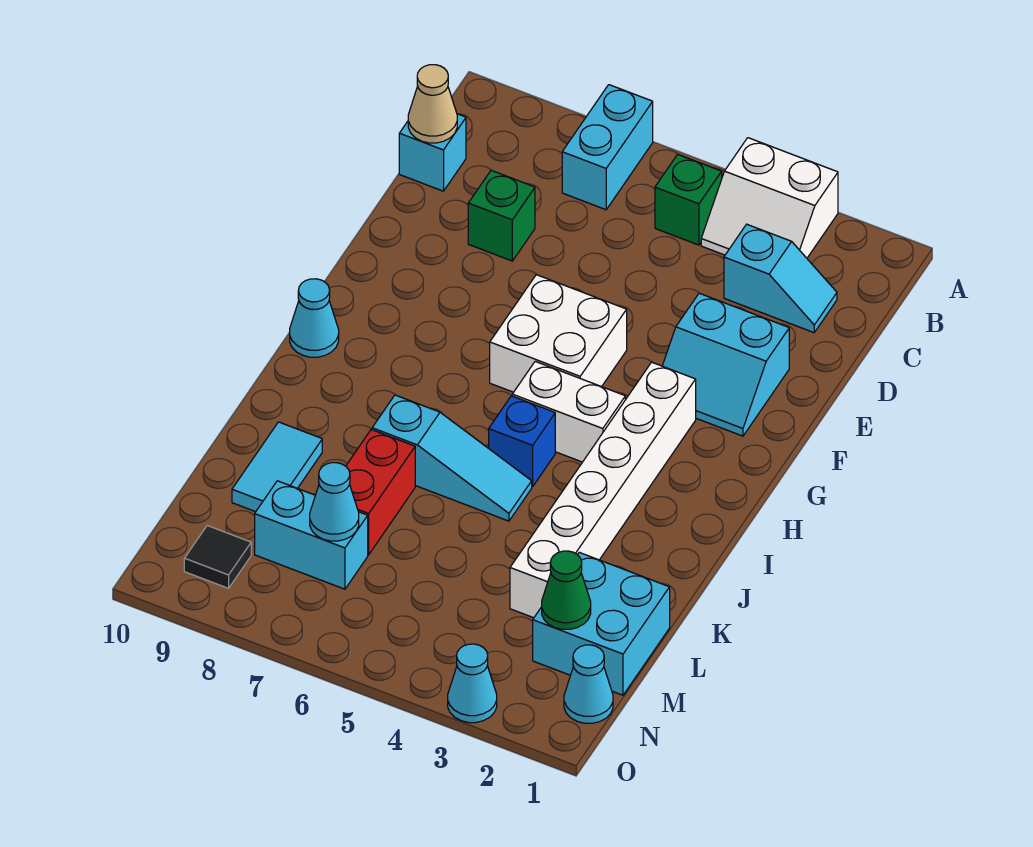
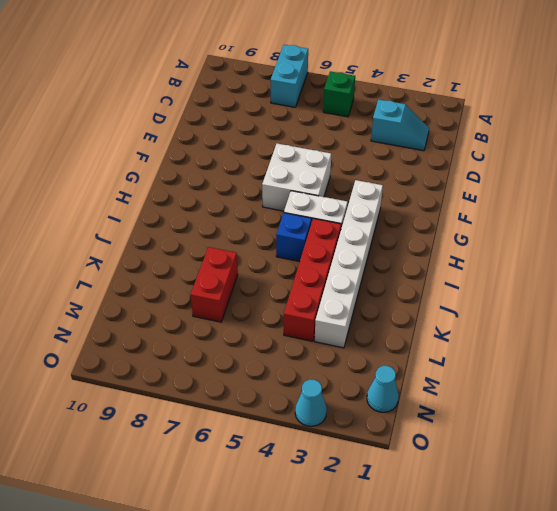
red 1x4 brick [284,218,341,341] -> none
none -> white 2x2 slope [701,138,838,258]
none -> cyan 1x1 brick [399,114,466,191]
none -> green 1x1 brick [468,170,535,261]

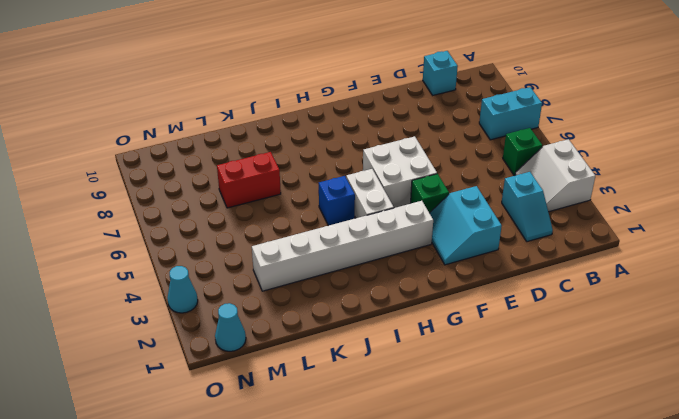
green 1x1 brick [411,174,449,213] -> green 1x1 brick moved to [468,170,535,261]
none -> cyan 1x1 cone [290,279,339,357]
none -> cyan 1x3 slope [372,395,532,521]
none -> cyan 1x2 tile [232,422,322,512]

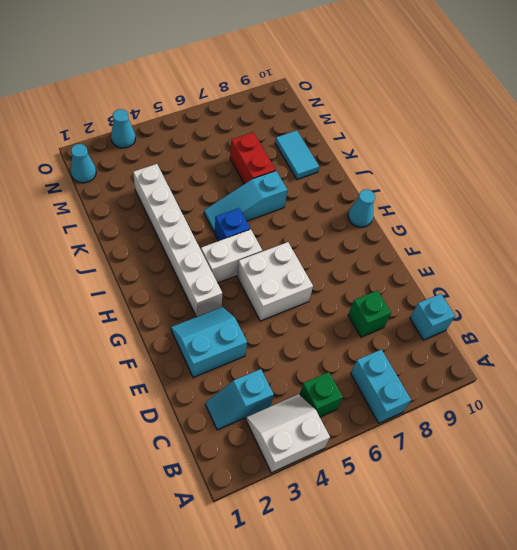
none -> cyan 2x2 brick [533,552,670,695]
none -> cyan 1x2 brick [255,481,368,589]
none -> black 1x1 tile [184,526,251,588]

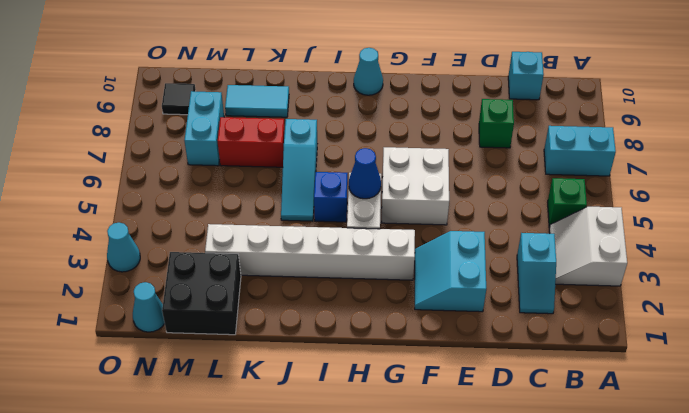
blue 1x1 cone [349,148,381,199] -> none
black 2x2 brick [162,252,241,335] -> cyan 2x2 brick [533,552,670,695]
none -> tan 1x1 cone [408,65,457,143]
none -> green 1x1 cone [542,551,591,629]
none -> cyan 1x1 cone [310,463,359,541]

